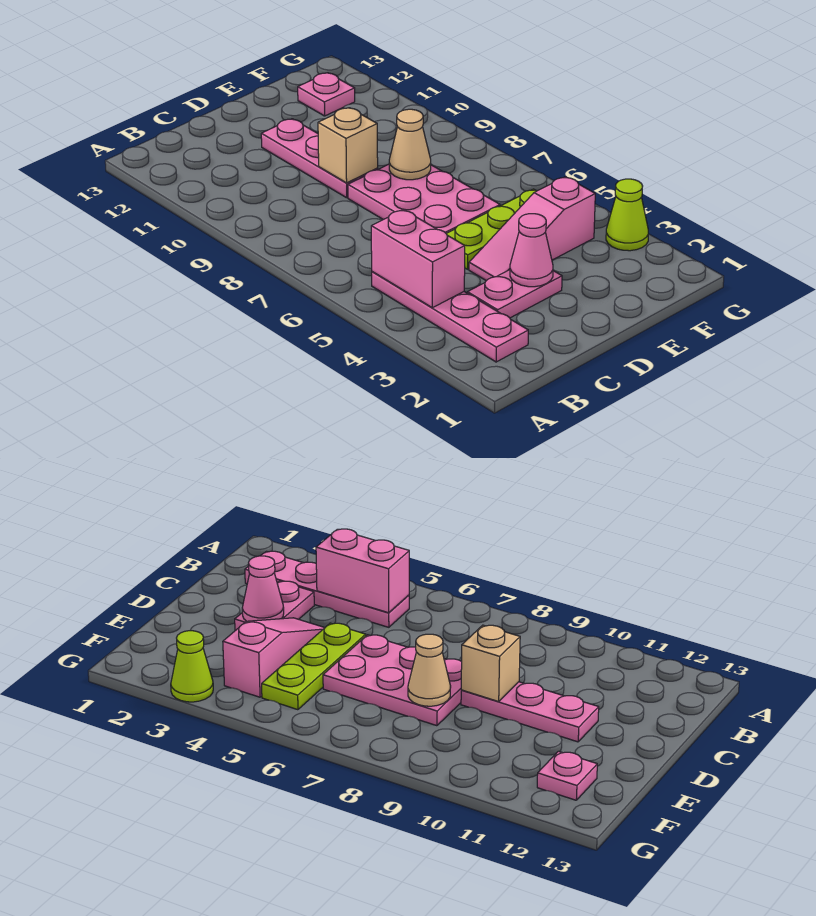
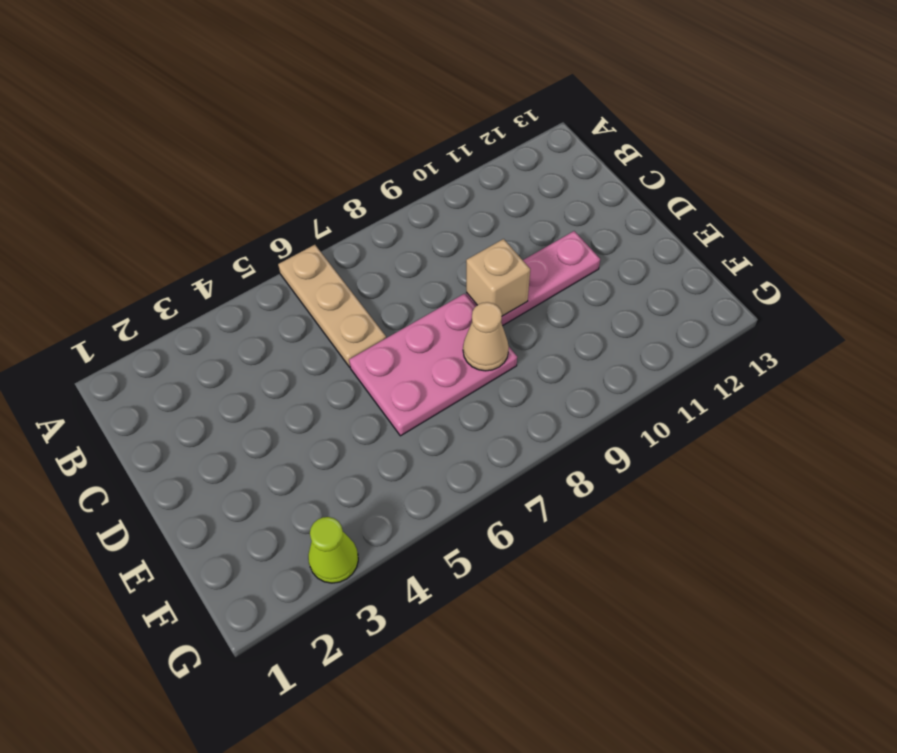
tan 1x3 plate [278,245,386,367] -> none
none -> pink 1x4 plate [372,272,528,362]
none -> pink 1x2 plate [467,270,562,318]
none -> pink 1x3 slope [469,177,595,281]

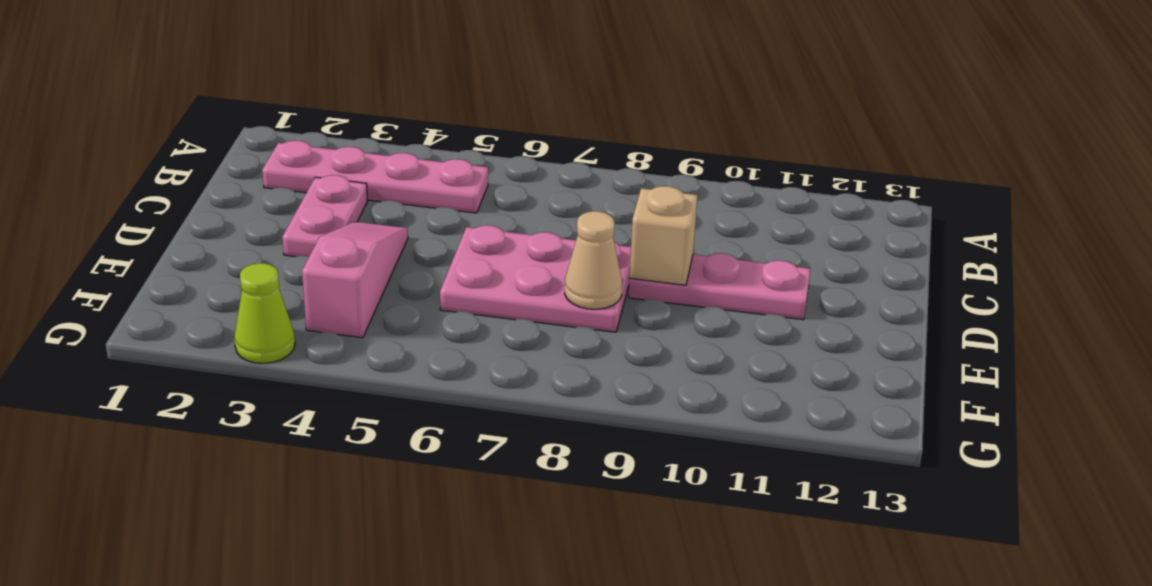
none -> lime 1x3 plate [446,189,537,269]
none -> pink 1x1 plate [298,73,355,116]
none -> pink 1x2 brick [371,210,465,308]

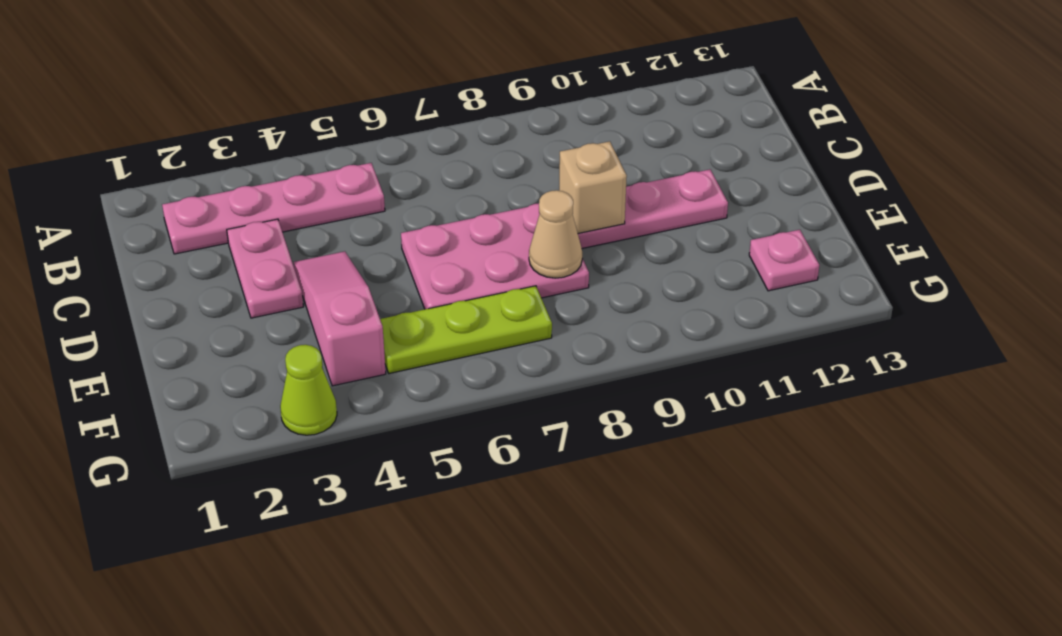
lime 1x3 plate [380,286,552,373] -> lime 1x3 plate turned to [446,189,537,269]
none -> pink 1x2 brick [371,210,465,308]
none -> pink 1x1 cone [510,214,553,287]

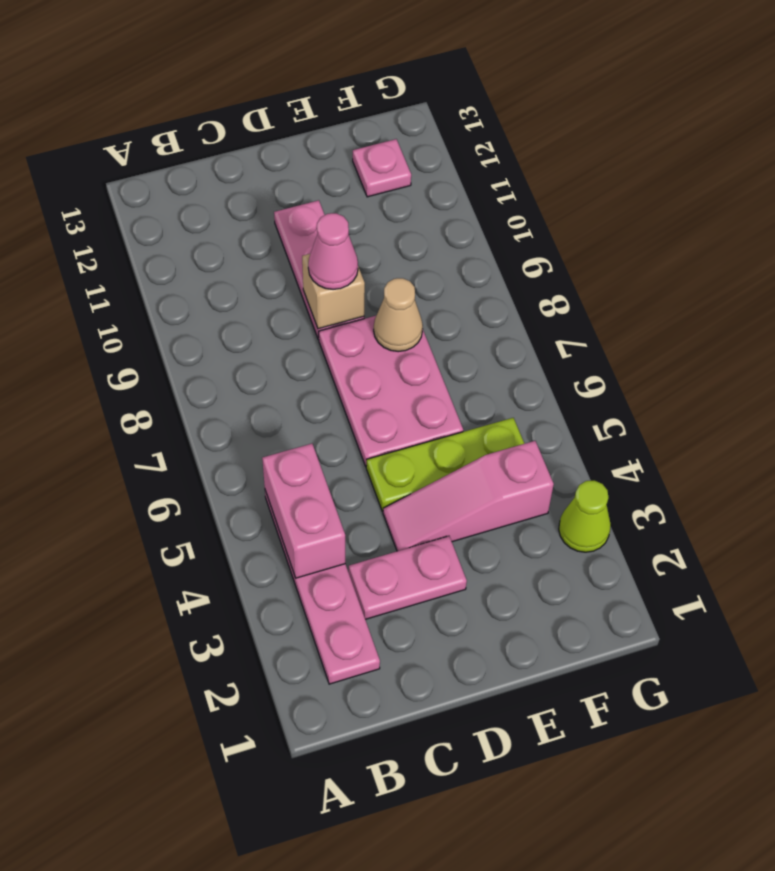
pink 1x1 cone [308,213,358,289] -> pink 1x1 cone moved to [510,214,553,287]

